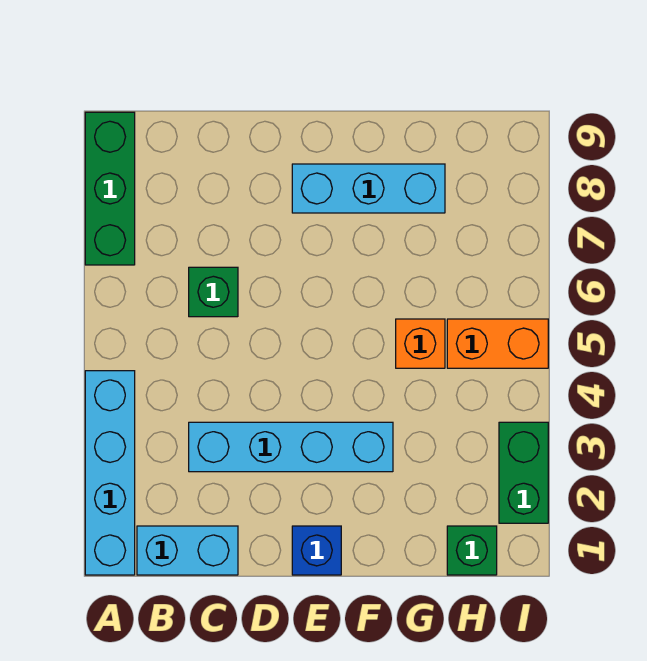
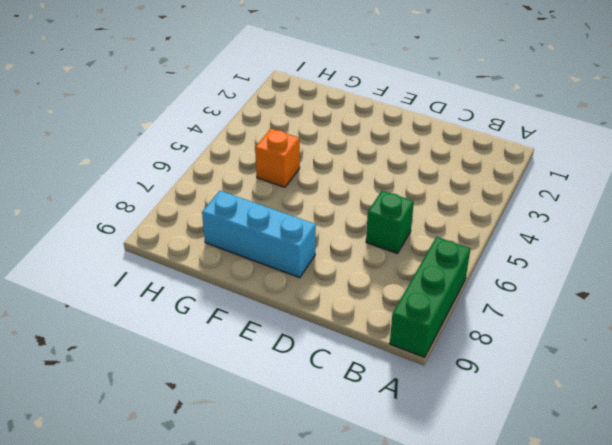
none -> cyan 1x4 brick [85,371,135,575]
none -> cyan 1x2 brick [137,526,238,575]

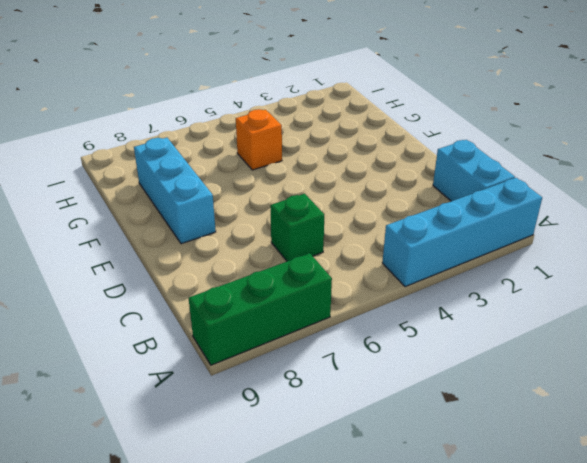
none -> cyan 1x4 brick [189,422,393,472]
none -> blue 1x1 brick [292,526,341,575]

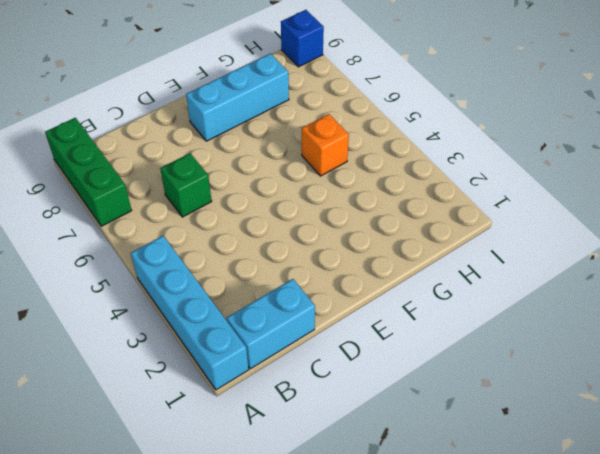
blue 1x1 brick [281,10,324,67] -> blue 1x1 brick moved to [292,526,341,575]
none -> cyan 1x4 brick [189,422,393,472]
none -> green 1x1 brick [447,526,497,575]

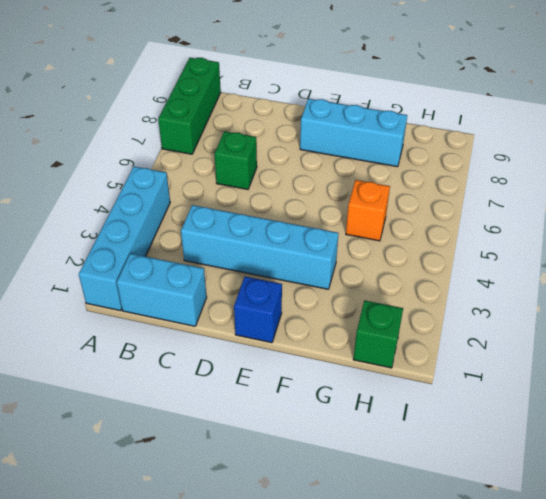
none -> orange 1x2 brick [447,319,548,368]
none -> green 1x2 brick [499,422,548,523]

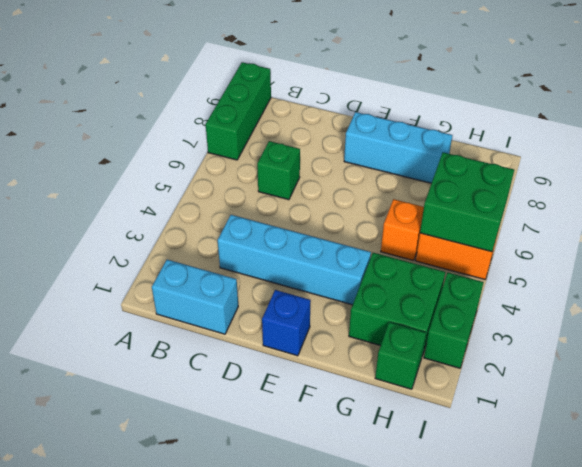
green 2x2 brick [349,253,445,355] -> none
green 2x2 brick [420,152,514,252] -> none
none -> cyan 1x4 brick [85,371,135,575]

